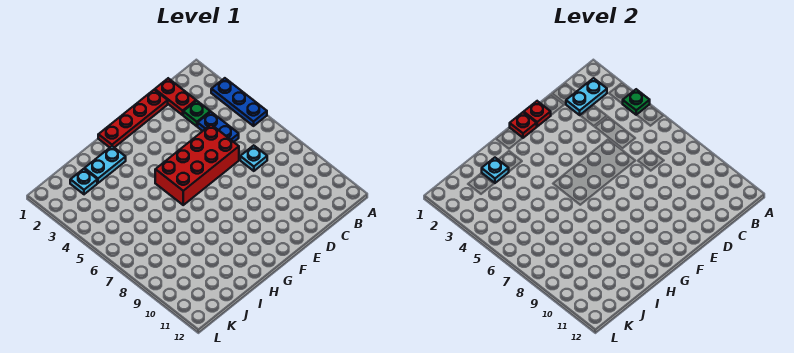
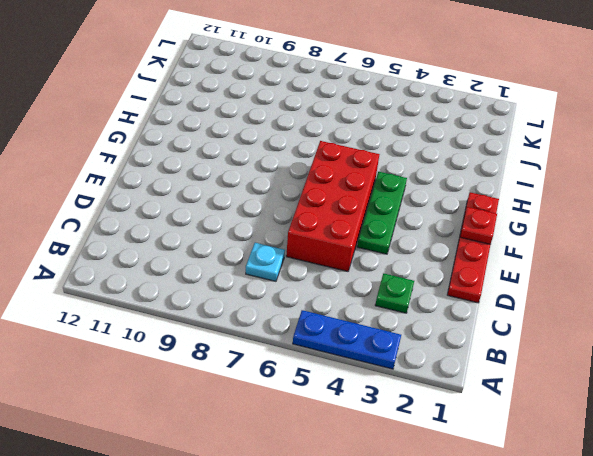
green 1x3 plate [357,172,407,254] -> none
none -> red 1x2 plate [155,78,196,115]
none -> blue 1x2 plate [198,112,239,142]
none -> cyan 1x2 plate [85,146,126,183]

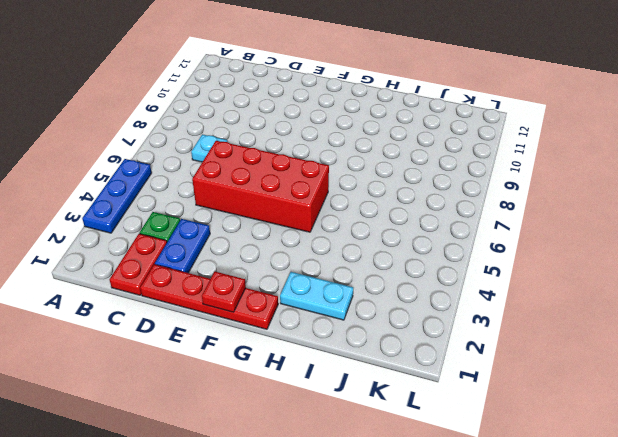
blue 1x2 plate [155,219,210,273] -> blue 1x2 plate moved to [198,112,239,142]
none -> cyan 1x1 plate [70,169,97,194]
none -> green 1x1 plate [623,89,650,115]
none -> cyan 1x2 plate [566,78,607,115]

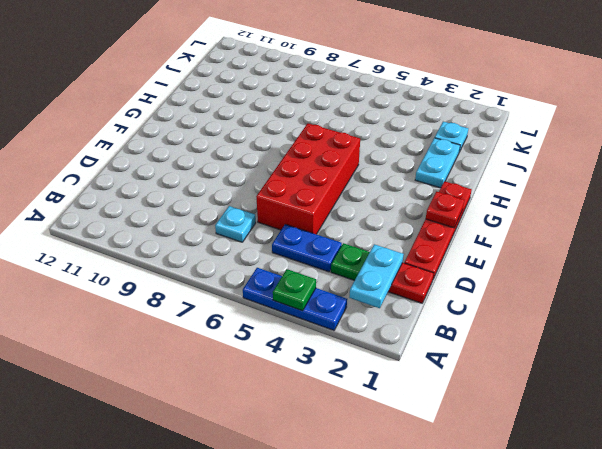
none -> red 1x1 plate [524,101,551,127]
none -> cyan 1x1 plate [482,158,509,183]

